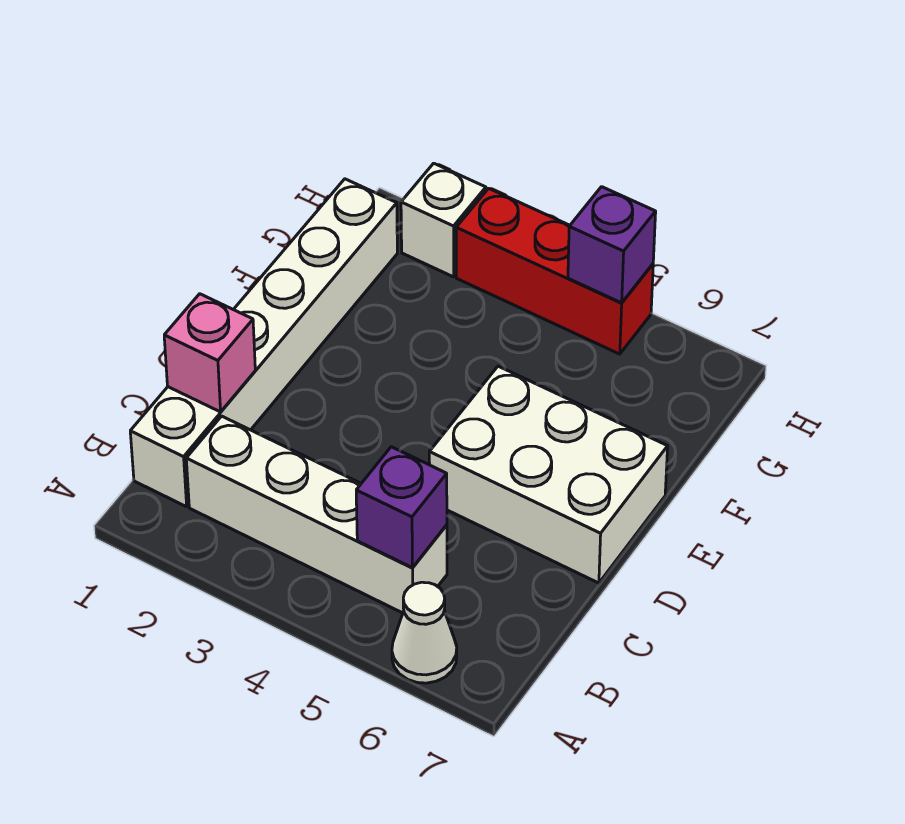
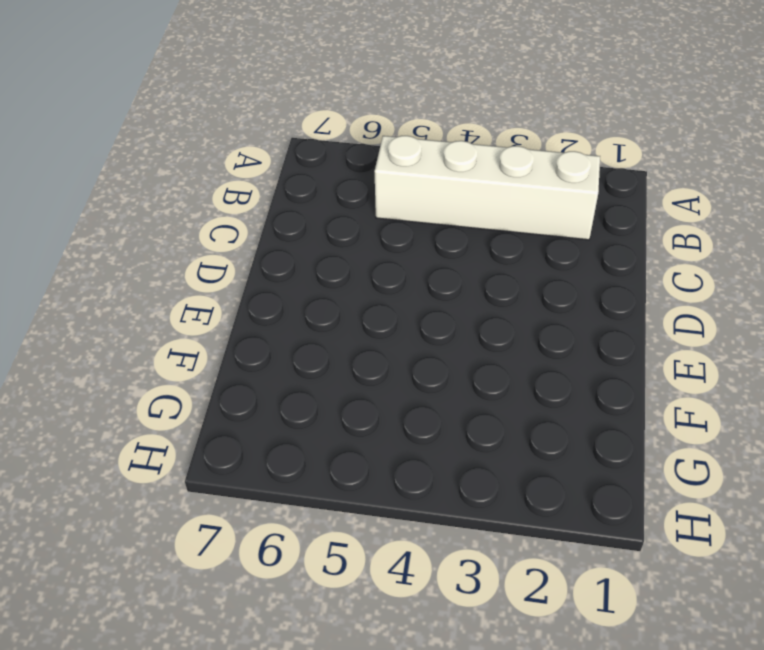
none -> white 1x1 cone [392,582,457,683]
none -> white 1x6 brick [130,179,397,507]

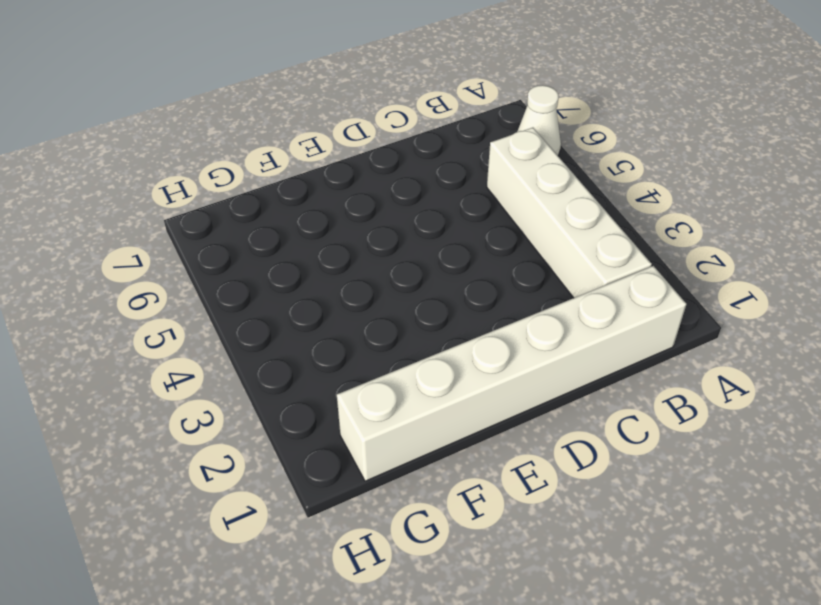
none -> white 2x3 brick [429,366,668,583]
none -> white 1x1 brick [401,163,486,277]

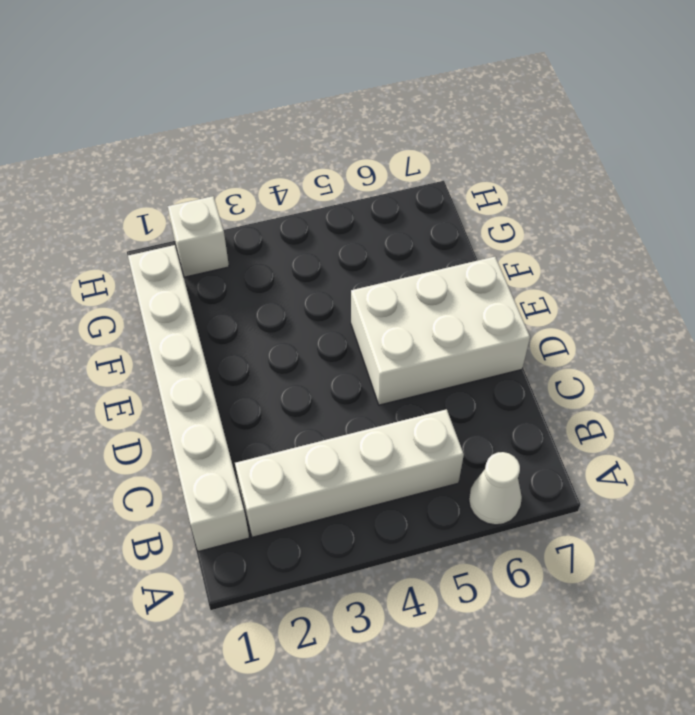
none -> red 1x3 brick [456,188,653,354]
none -> purple 1x1 brick [356,447,447,568]

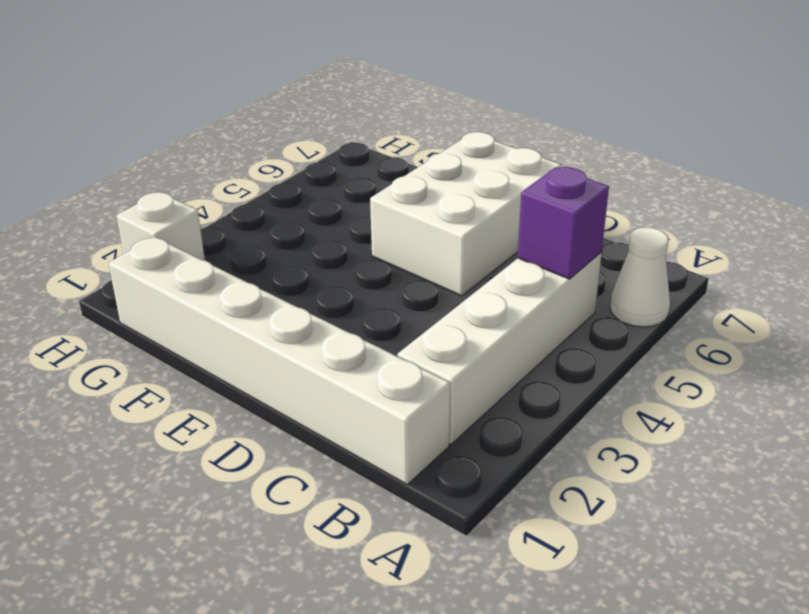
none -> red 1x3 brick [456,188,653,354]
none -> pink 1x1 brick [164,294,255,412]

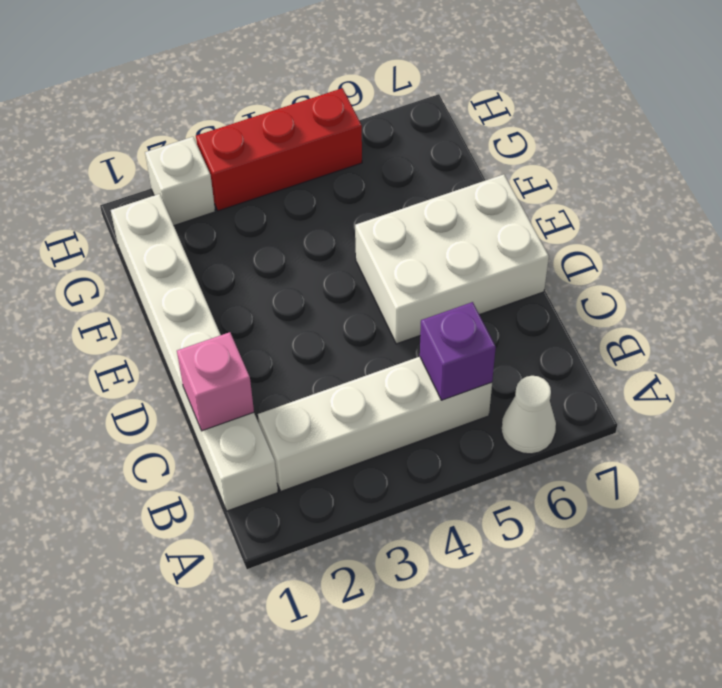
none -> purple 1x1 brick [568,187,656,303]

